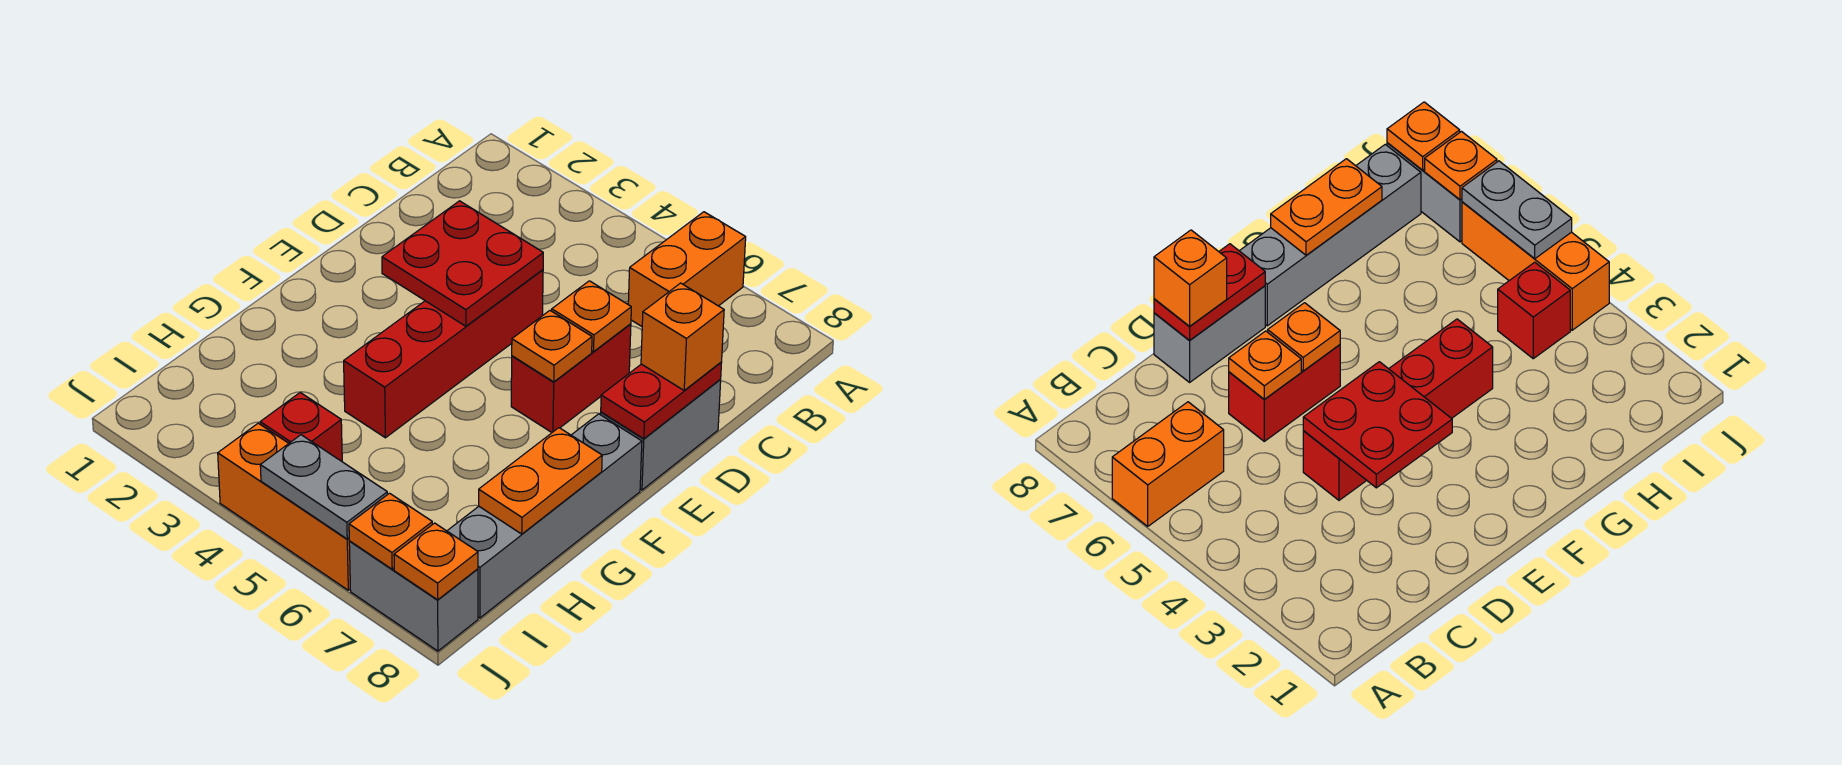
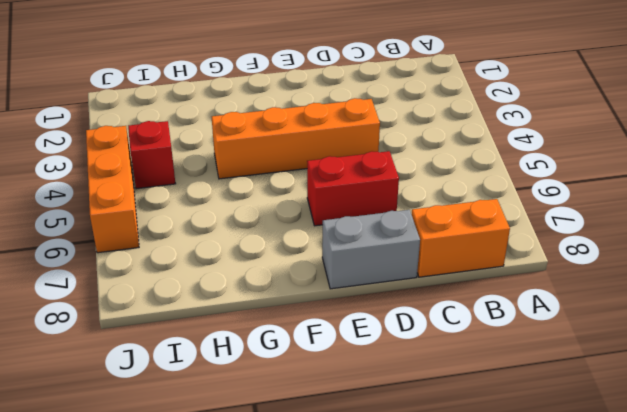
orange 1x2 brick [411,199,510,277] -> orange 1x2 brick moved to [628,212,746,326]
orange 1x4 brick [212,98,380,179] -> red 1x4 brick [344,270,543,438]
none -> grey 1x4 brick [447,414,642,618]
none -> grey 1x2 brick [349,541,478,651]
none -> red 2x2 plate [382,201,543,326]

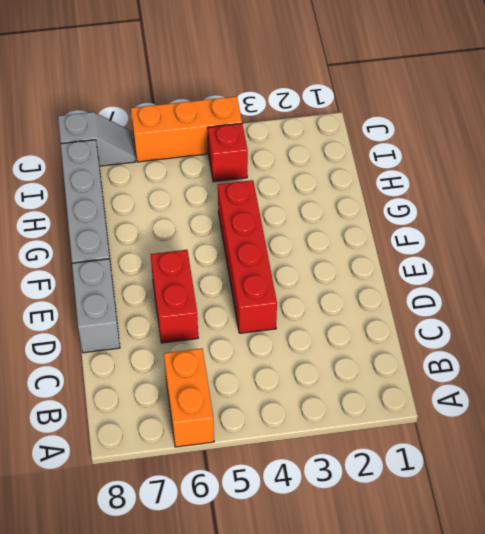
grey 1x2 slope [58,112,135,166] -> grey 1x2 brick [349,541,478,651]
none -> red 2x2 plate [382,201,543,326]
none -> orange 1x1 plate [552,281,631,352]
none -> red 1x2 plate [601,362,722,439]

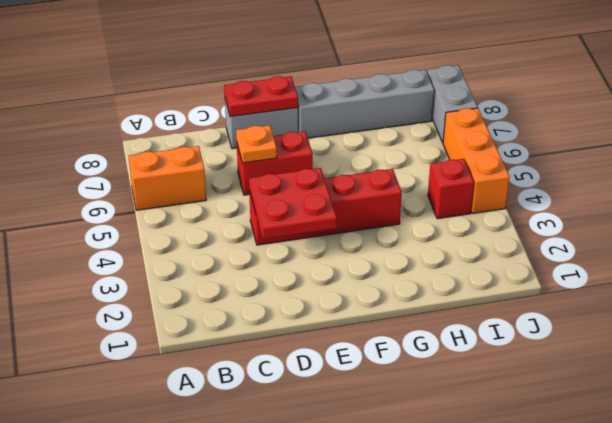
none -> orange 1x1 plate [512,311,592,382]
none -> orange 1x2 plate [479,428,602,534]
none -> grey 1x2 plate [260,435,387,539]

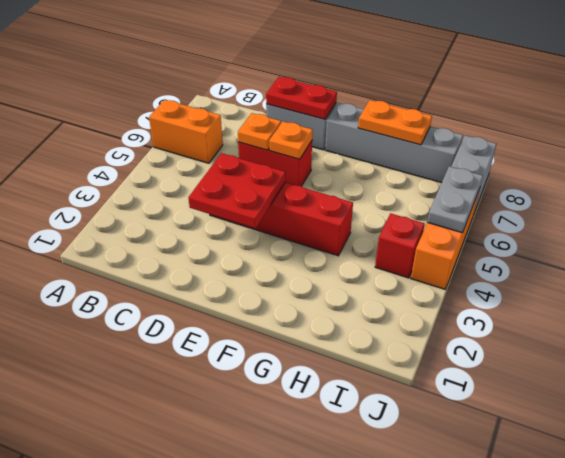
none -> orange 1x1 plate [349,493,432,569]
none -> orange 1x1 plate [394,523,478,600]
none -> orange 1x1 brick [641,283,724,391]

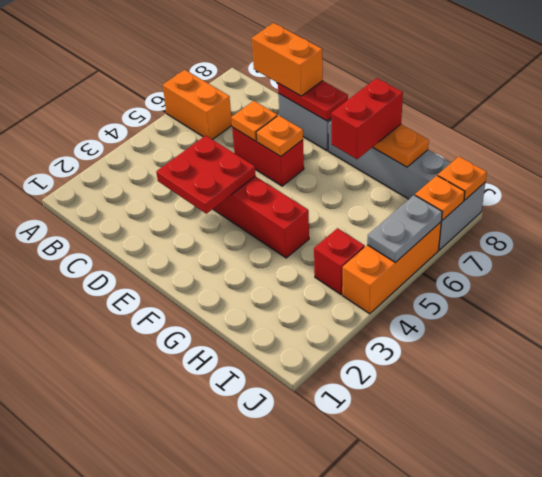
orange 1x2 brick [252,23,323,96] -> orange 1x1 brick [641,283,724,391]
red 1x2 brick [331,78,403,159] -> none

